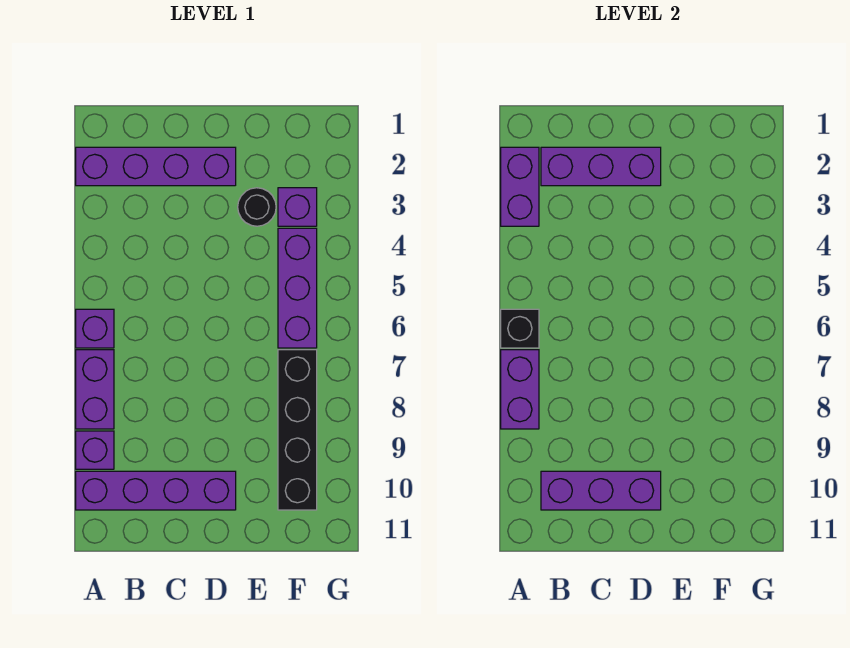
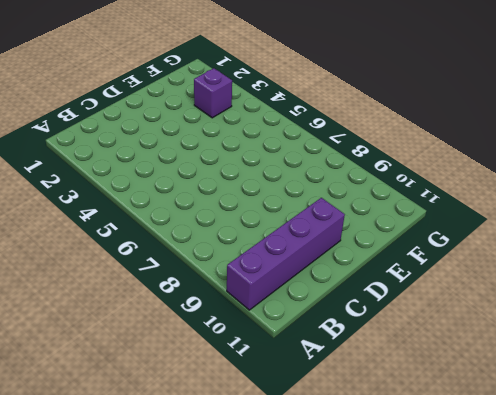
none -> purple 1x4 brick [76,147,236,186]
none -> purple 1x1 brick [76,309,114,348]
none -> purple 1x2 brick [76,350,114,429]

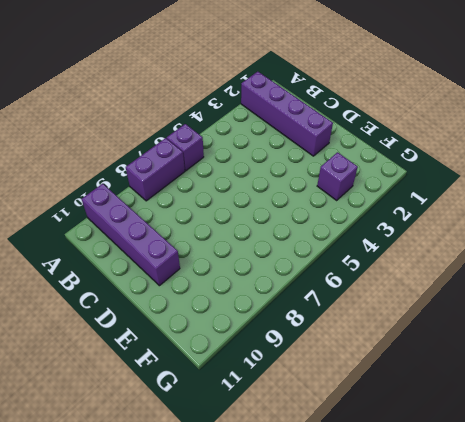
none -> purple 1x1 brick [76,431,114,469]
none -> black 1x1 round brick [238,188,276,226]
none -> purple 1x3 brick [278,228,317,348]

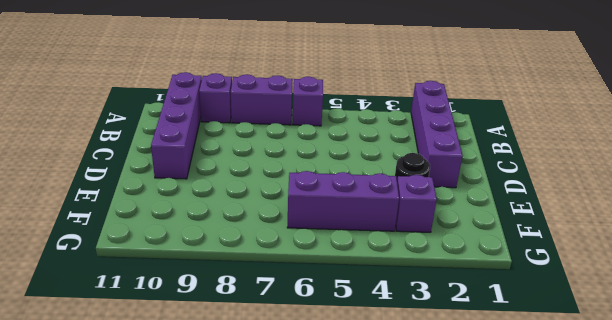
none -> black 1x4 brick [278,350,317,510]
none -> purple 1x2 brick [501,147,539,226]
none -> black 1x1 brick [501,309,539,348]

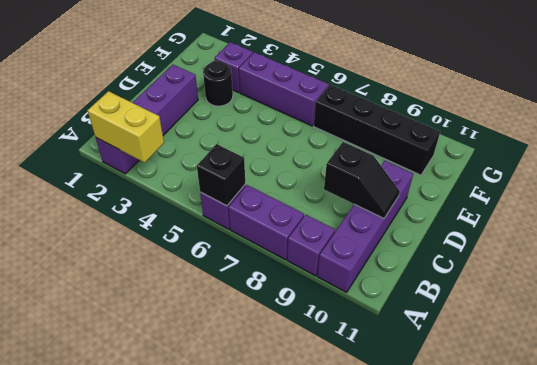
yellow 1x2 brick [88,91,164,163] -> purple 1x2 brick [501,147,539,226]
black 1x2 slope [324,142,400,218] -> purple 1x3 brick [541,471,661,510]
none -> purple 1x2 brick [501,350,539,429]
none -> purple 1x3 brick [541,147,661,186]

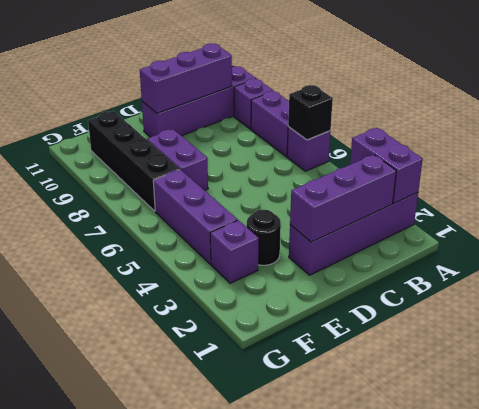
purple 1x2 brick [147,129,208,190] -> purple 1x2 brick moved to [501,350,539,429]

